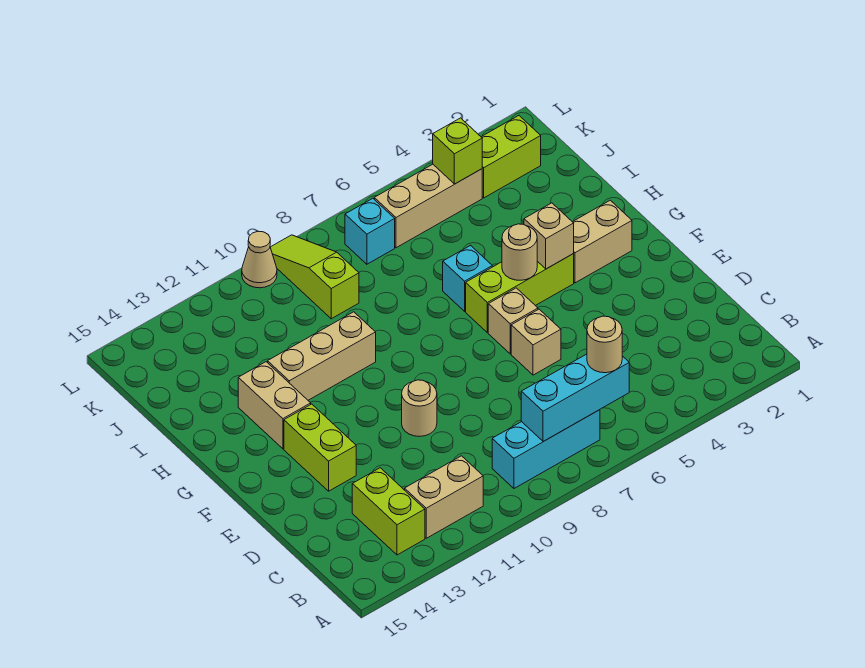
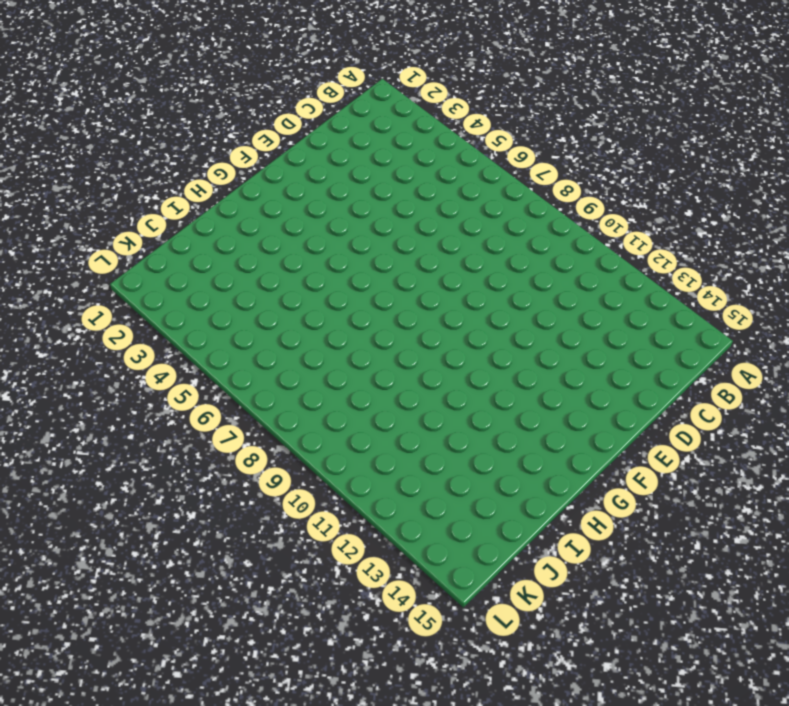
none -> cyan 1x3 brick [492,410,600,488]
none -> tan 1x2 brick [405,456,483,538]
none -> lime 1x2 brick [352,468,425,555]

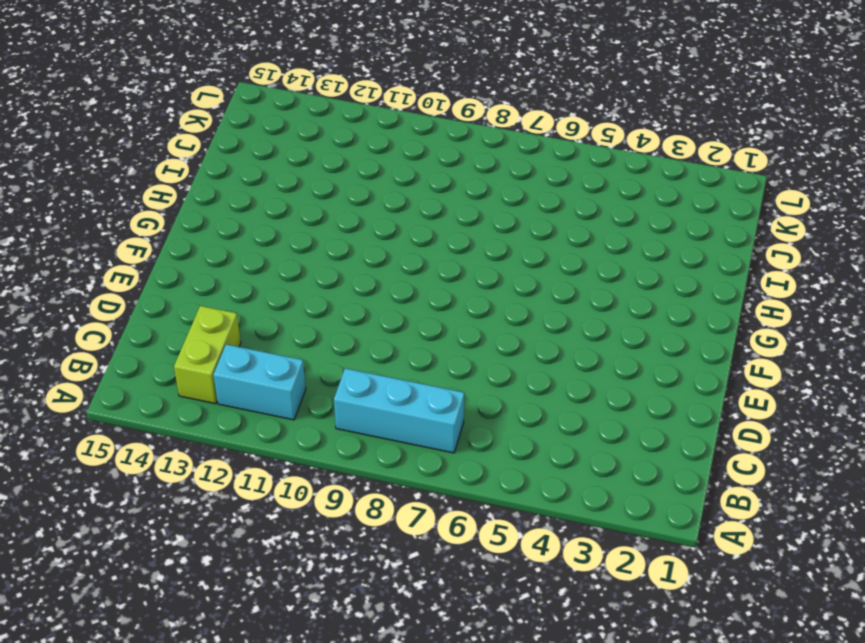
cyan 1x2 brick [214,344,306,420] -> tan 1x2 brick [405,456,483,538]
none -> tan 1x1 brick [511,309,561,375]
none -> tan 1x1 round brick [402,380,437,436]
none -> lime 1x2 brick [284,404,356,491]

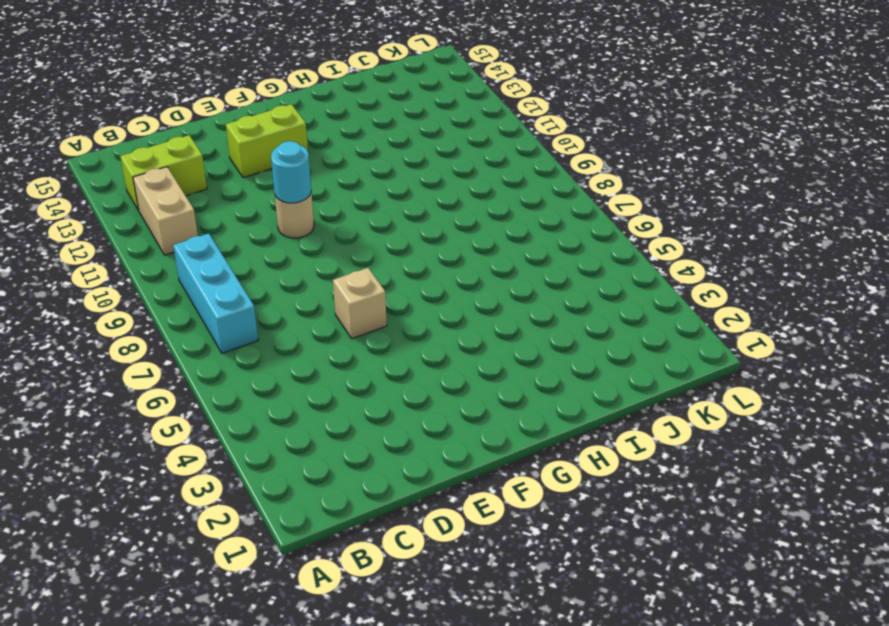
cyan 1x1 round brick [271,141,311,203] -> none
none -> tan 1x1 brick [488,288,538,354]
none -> tan 1x2 brick [573,200,632,283]
none -> lime 1x3 brick [466,254,574,333]

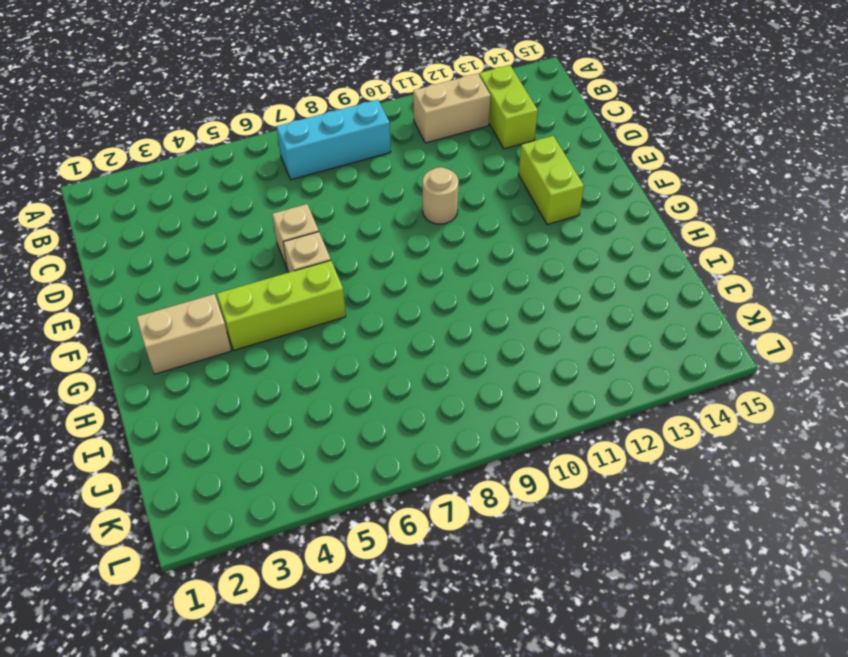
none -> tan 1x2 brick [238,362,311,449]
none -> cyan 1x1 brick [443,246,492,311]
none -> tan 1x3 brick [268,312,376,400]

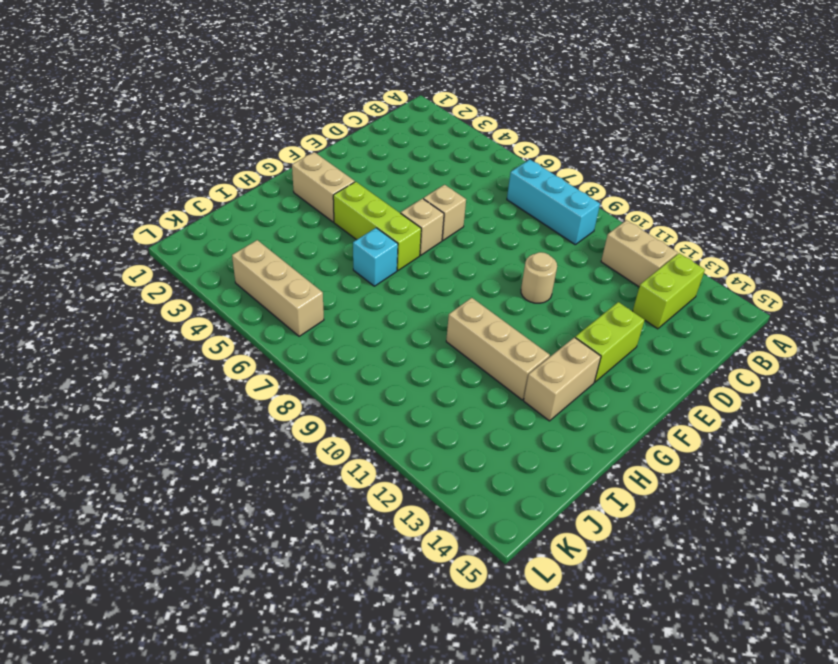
none -> lime 1x3 slope [270,235,359,319]
none -> lime 1x2 brick [482,116,541,198]
none -> cyan 1x1 brick [345,198,395,264]

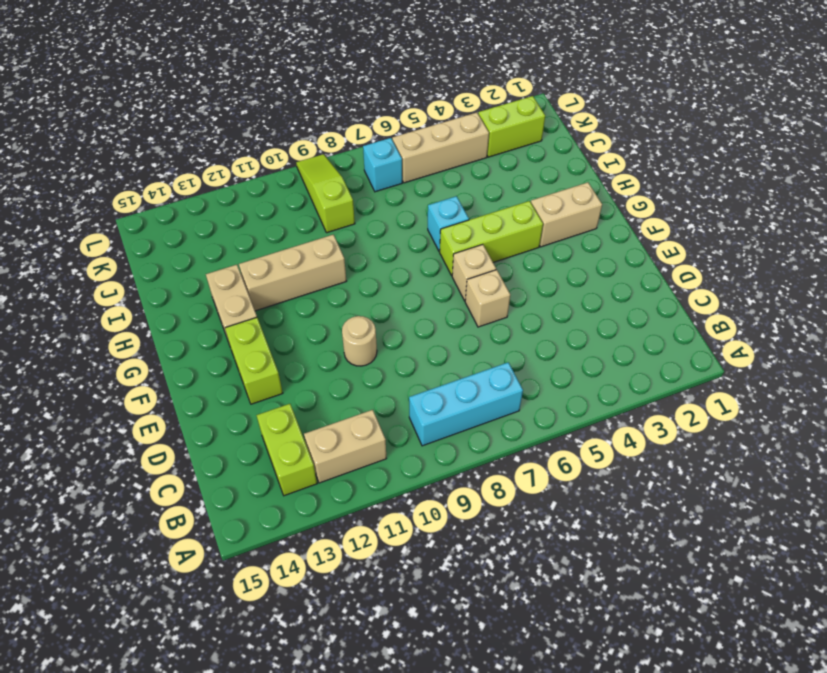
none -> tan 1x1 cone [242,231,277,288]
none -> cyan 1x3 brick [521,354,629,442]
none -> tan 1x1 brick [524,203,574,269]

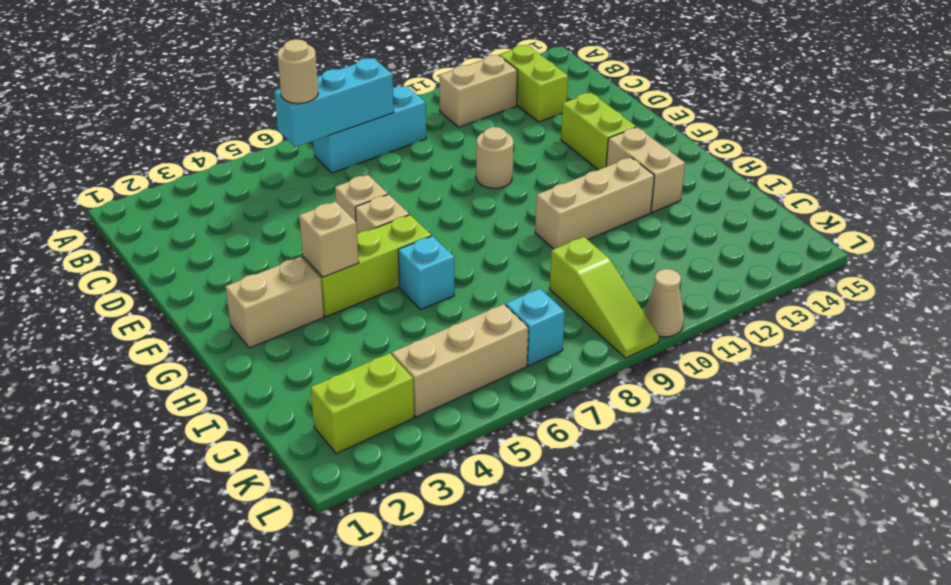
none -> tan 1x1 round brick [502,224,537,280]
none -> lime 1x1 brick [433,118,482,184]

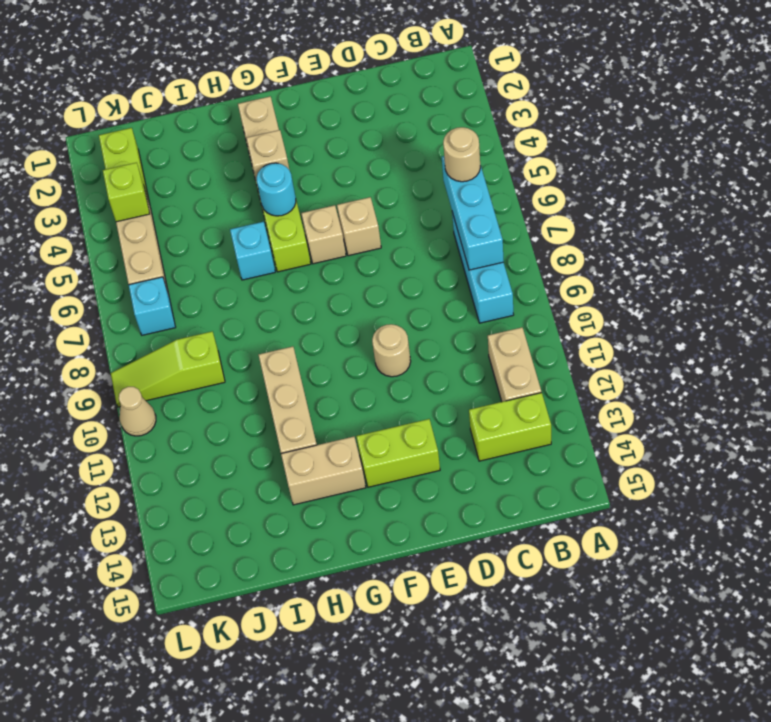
cyan 1x1 round brick [257,163,296,216] -> tan 1x1 round brick [502,224,537,280]

